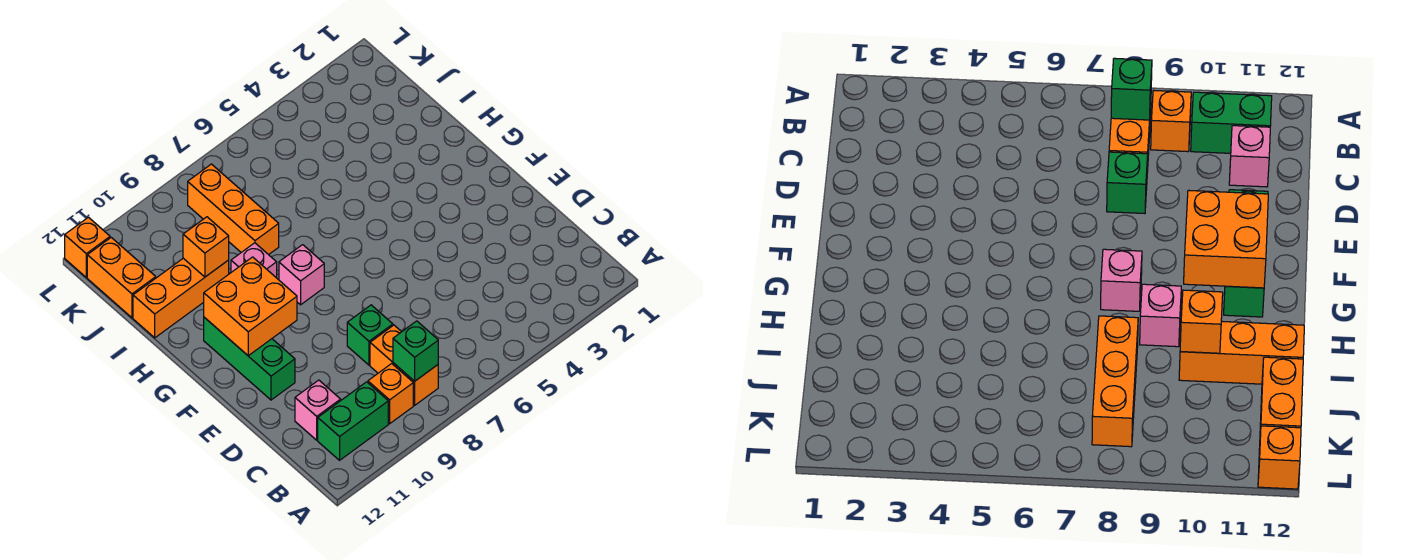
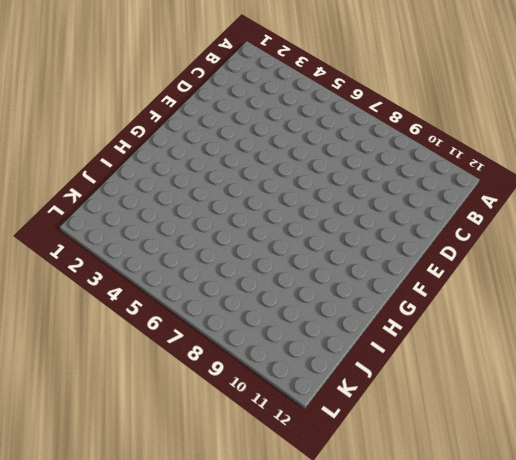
none -> orange 1x2 brick [370,325,438,405]
none -> orange 1x1 brick [368,364,413,424]
none -> green 1x2 brick [318,382,388,460]

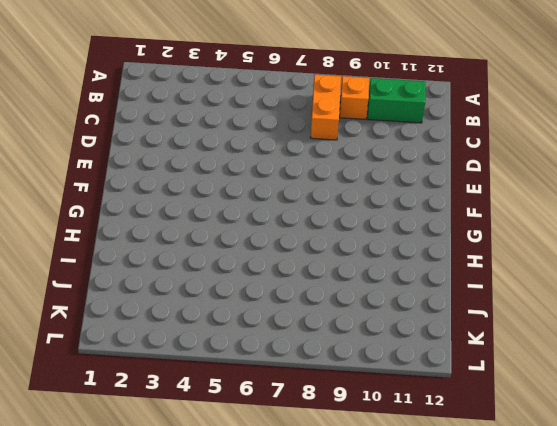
none -> pink 1x1 brick [295,380,341,440]
none -> green 1x1 brick [347,305,393,365]
none -> green 1x3 brick [204,317,295,400]

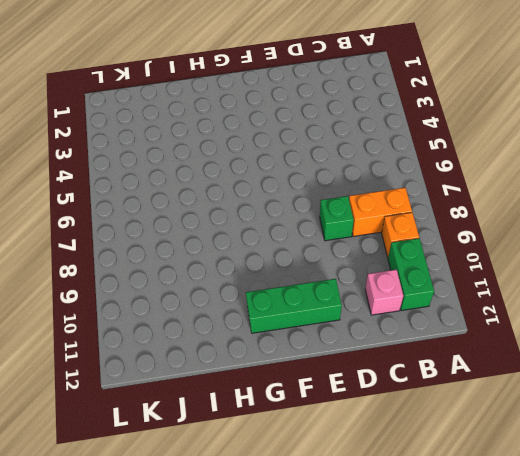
none -> pink 1x1 brick [279,245,324,305]
none -> pink 1x1 brick [231,243,277,278]
none -> orange 1x3 brick [188,164,279,255]

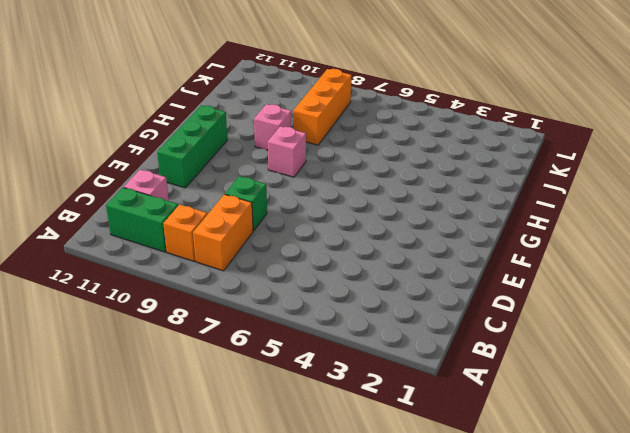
none -> orange 1x3 brick [133,258,229,338]
none -> orange 1x2 brick [87,238,156,318]
none -> orange 1x1 brick [65,217,110,277]

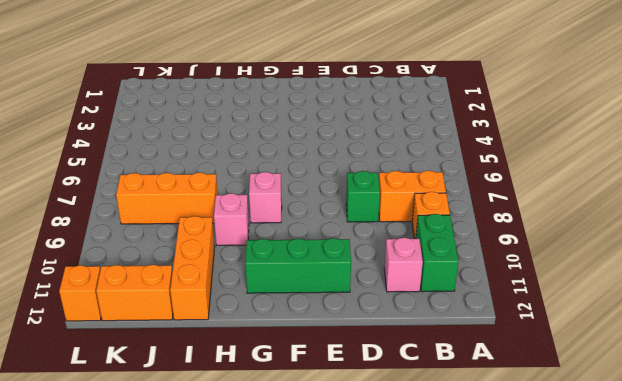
none -> green 1x1 brick [393,321,438,381]
none -> orange 2x2 brick [204,257,297,356]
none -> orange 1x1 brick [183,217,229,277]

